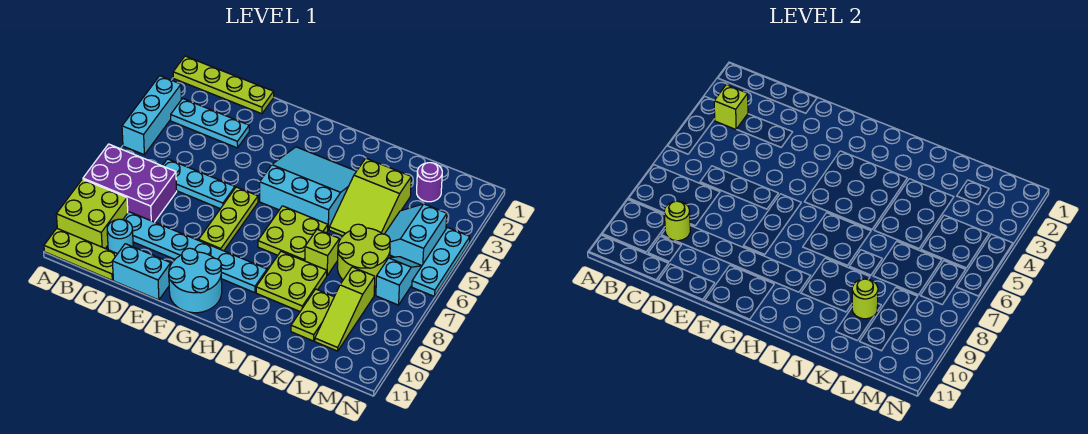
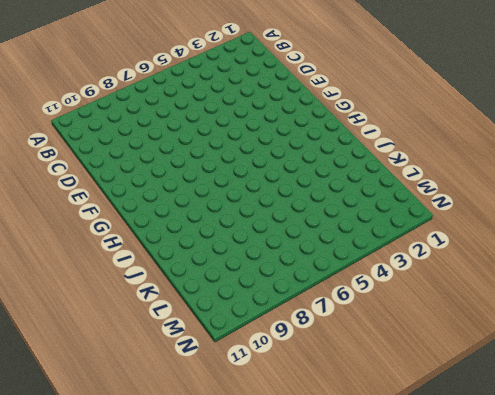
none -> lime 1x4 plate [173,56,274,114]
none -> cyan 1x3 brick [122,76,181,155]
none -> purple 2x3 brick [83,144,177,222]

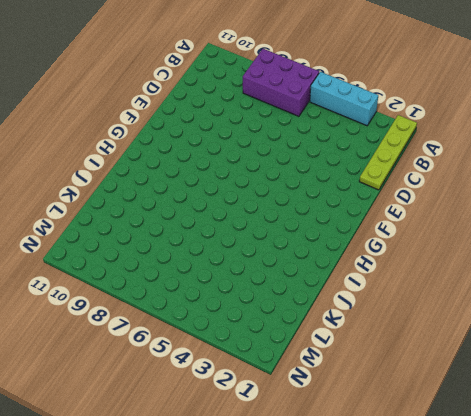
purple 2x3 brick [243,49,319,116] -> purple 2x3 brick turned to [83,144,177,222]
none -> lime 2x2 brick [56,179,128,249]
none -> lime 1x3 plate [44,229,117,280]
none -> cyan 1x3 plate [171,98,249,148]

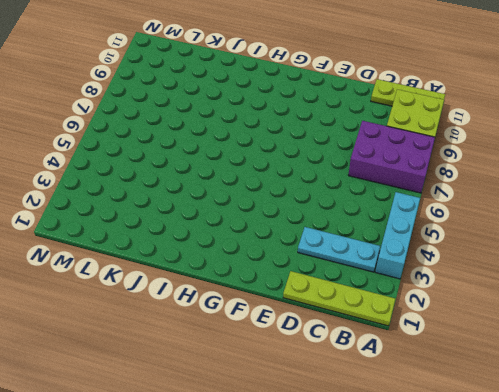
none -> cyan 1x3 plate [163,159,235,209]
none -> cyan 1x6 plate [123,212,267,293]
none -> cyan 1x1 round brick [107,219,133,254]

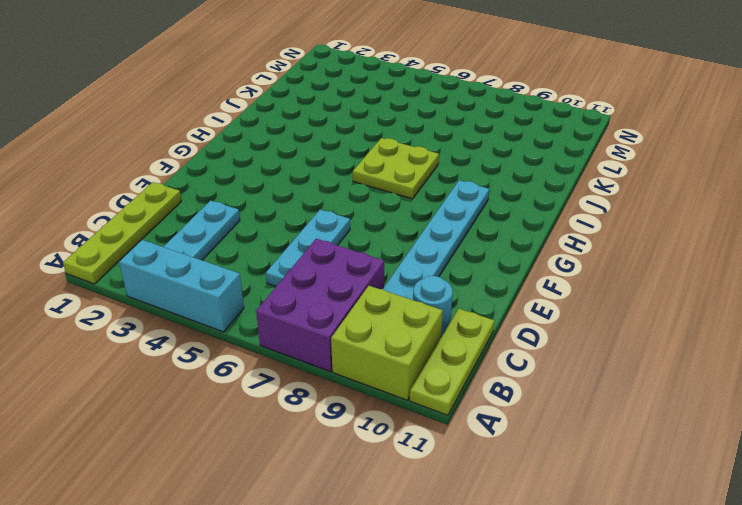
none -> cyan 1x2 brick [112,244,171,300]
none -> lime 1x3 plate [199,187,258,251]
none -> cyan 2x2 round brick [169,248,222,313]

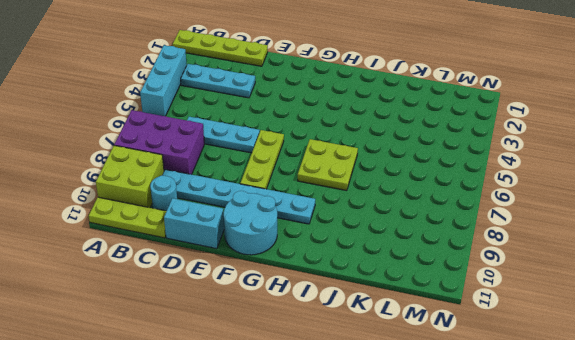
none -> cyan 3x3 slope [260,147,356,230]
none -> lime 2x2 plate [256,251,327,311]
none -> lime 2x3 slope [329,158,411,236]

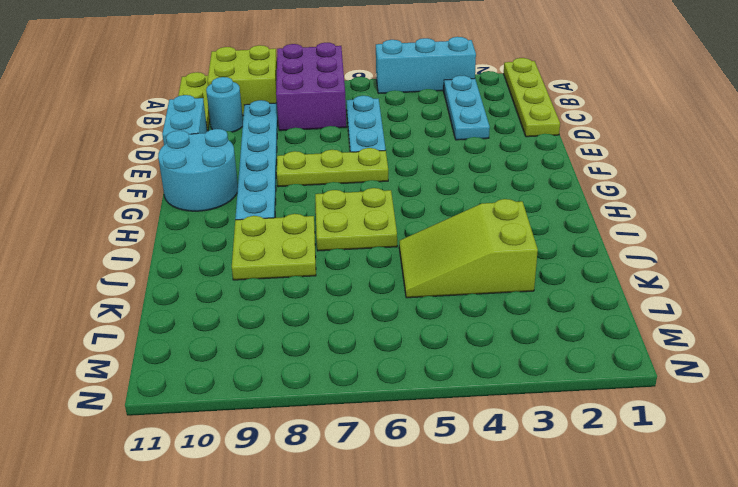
none -> cyan 3x3 slope [260,147,356,230]
none -> lime 1x1 brick [305,229,339,275]
none -> lime 2x2 round brick [337,224,390,286]

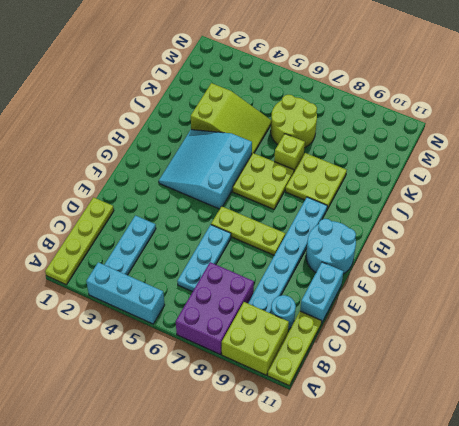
none -> lime 1x2 plate [291,289,334,341]
none -> purple 1x1 round brick [417,163,442,202]
none -> cyan 2x2 slope [385,204,447,265]

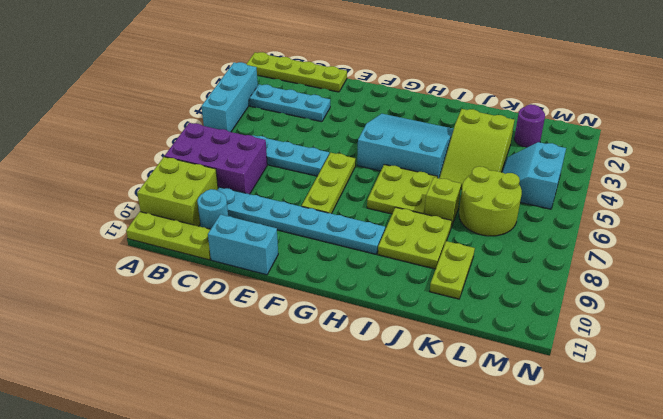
none -> cyan 2x2 round brick [169,248,222,313]
none -> lime 1x3 slope [315,267,375,351]
none -> cyan 1x2 slope [376,257,422,305]

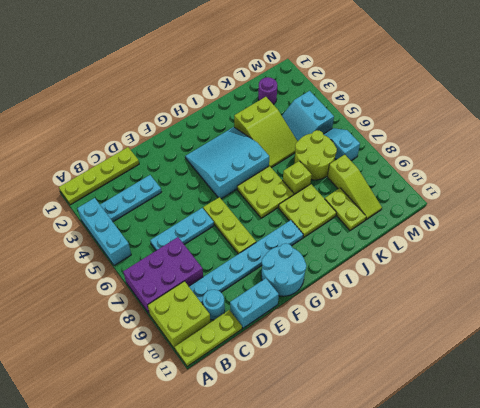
none -> cyan 1x3 plate [412,227,470,297]
none -> lime 1x1 brick [714,85,748,129]
none -> lime 1x1 round brick [664,201,690,241]

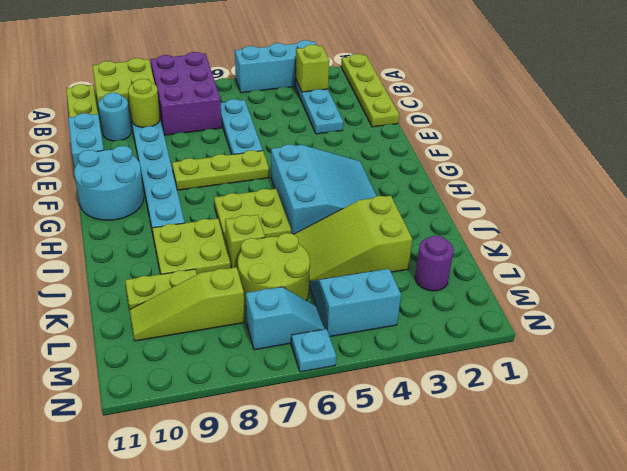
cyan 1x1 plate [291,329,336,372] -> cyan 1x3 plate [412,227,470,297]
none -> lime 1x1 round brick [852,279,878,319]

